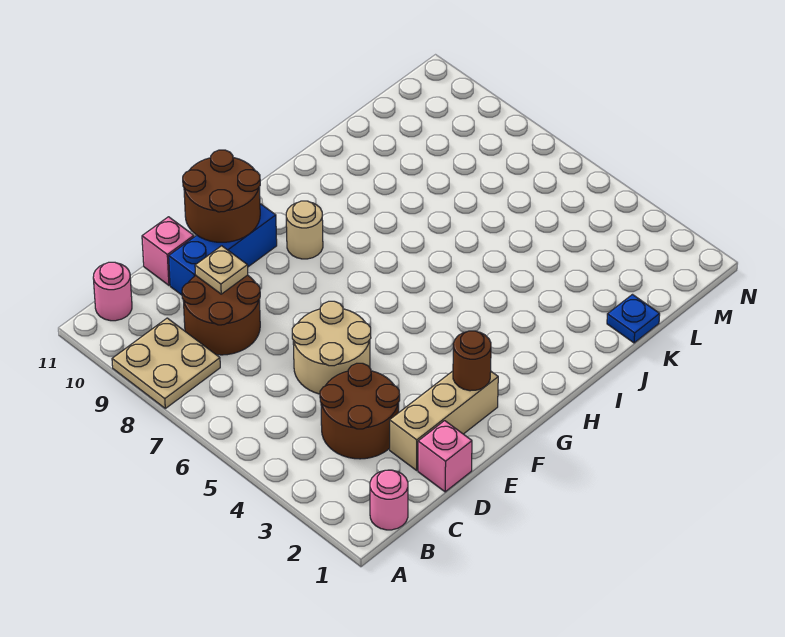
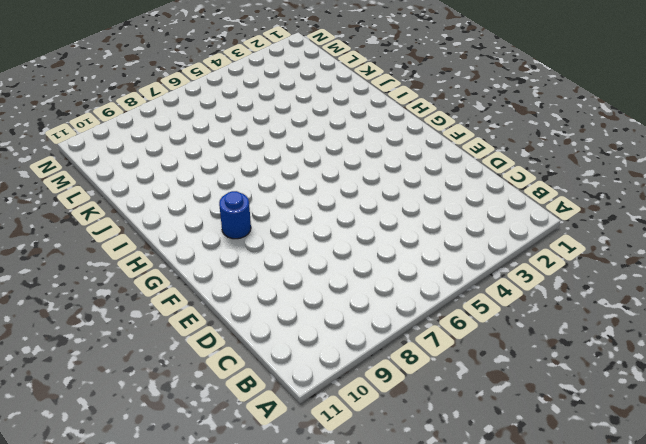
blue 1x1 round brick [219,191,251,239] -> tan 1x1 round brick [286,201,323,259]
none -> tan 2x2 plate [112,318,220,408]
none -> pink 1x1 round brick [370,470,408,530]
none -> pink 1x1 round brick [93,262,132,321]

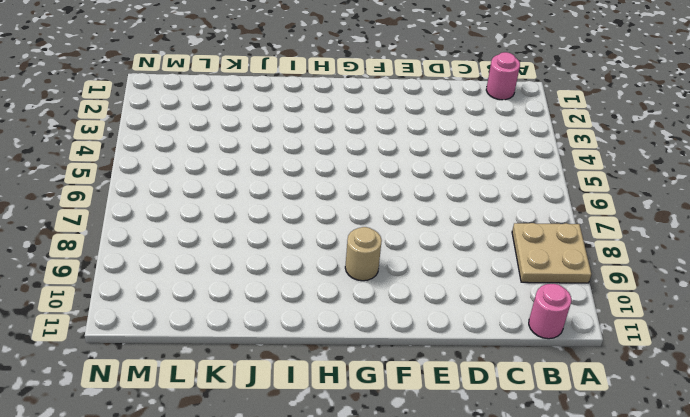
none -> brown 2x2 round brick [320,363,400,459]
none -> brown 2x2 round brick [182,275,260,355]
none -> pink 1x1 brick [418,421,472,492]

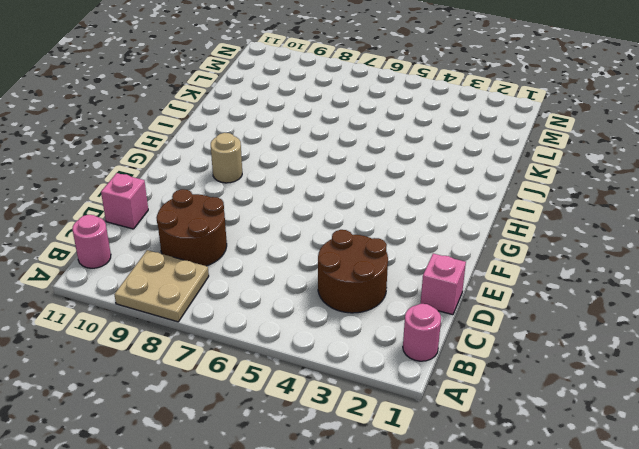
none -> tan 1x3 brick [390,371,498,470]
none -> tan 2x2 round brick [292,301,371,394]
none -> blue 1x3 brick [169,204,277,295]

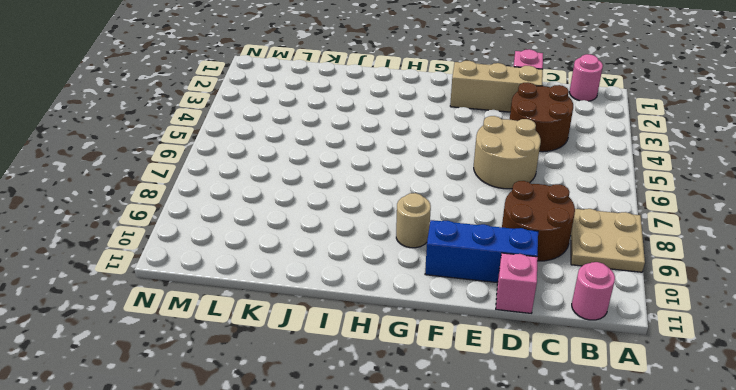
none -> blue 1x1 plate [607,295,660,343]
none -> tan 1x1 plate [195,246,248,294]
none -> brown 2x2 round brick [183,150,260,242]

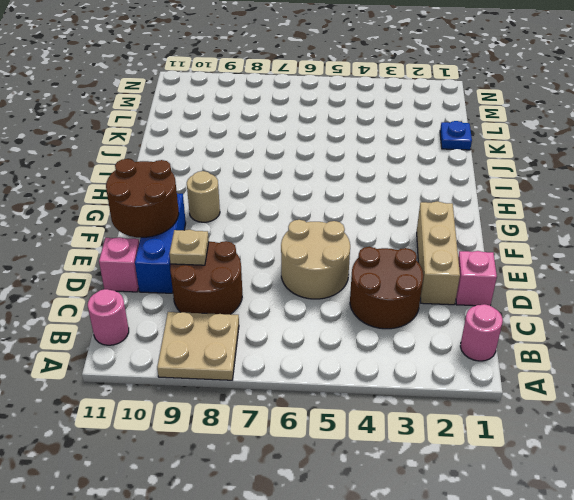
none -> brown 1x1 round brick [453,331,491,391]

